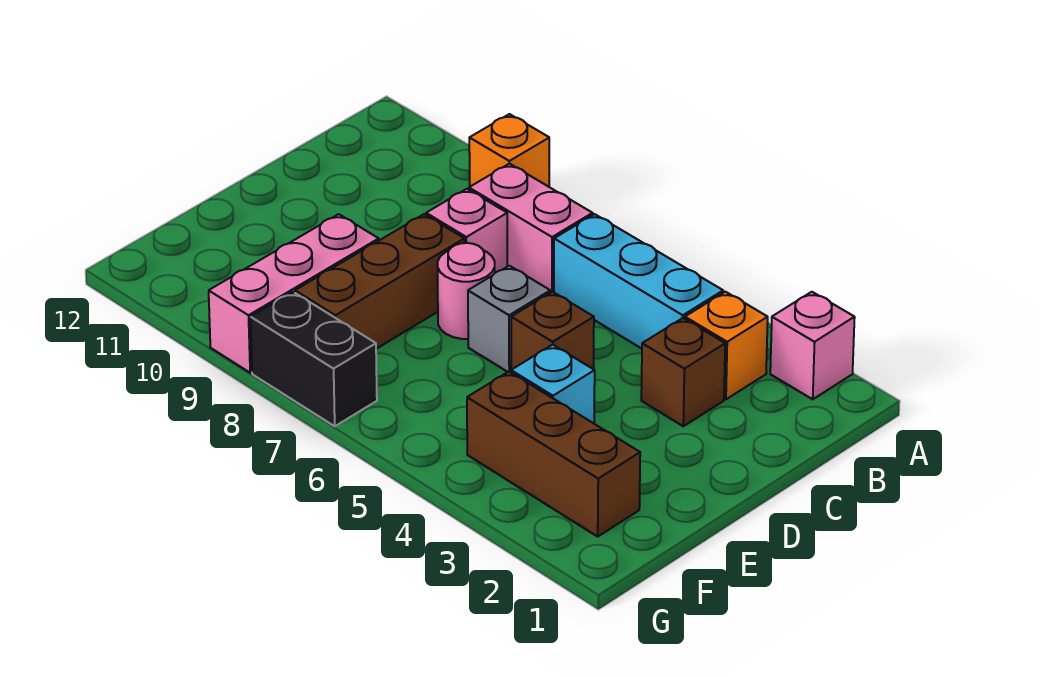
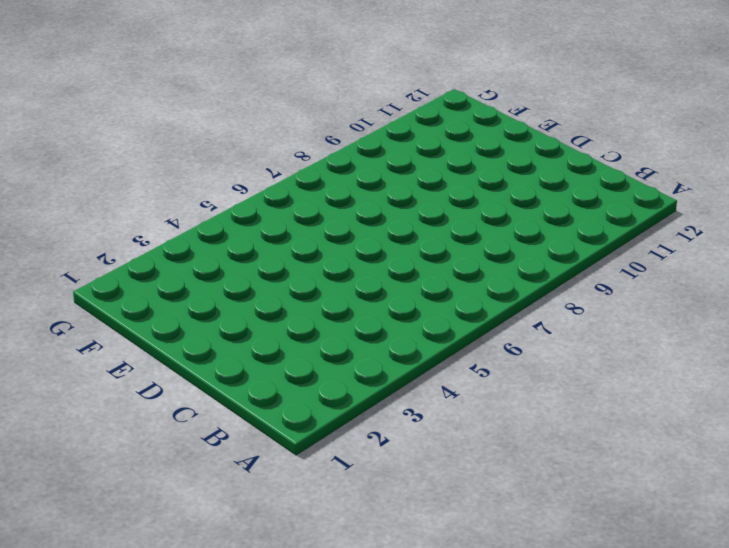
none -> pink 1x1 brick [770,292,855,399]
none -> orange 1x1 brick [469,114,549,187]
none -> orange 1x1 brick [685,292,768,399]

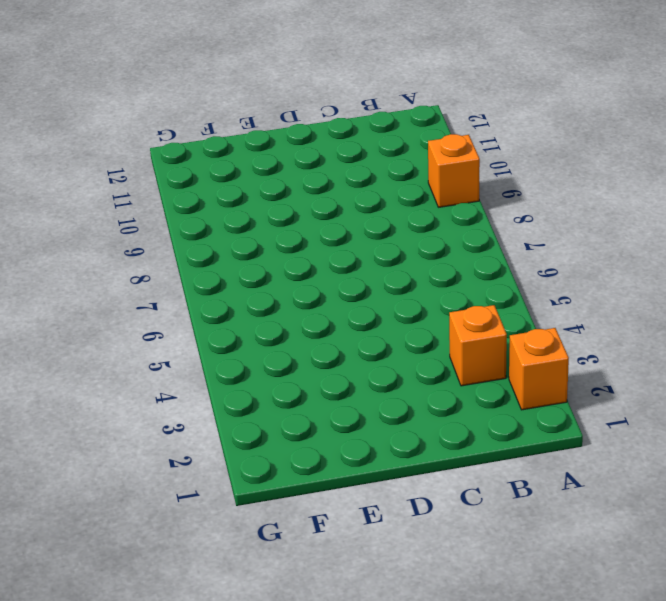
orange 1x1 brick [509,328,569,410] -> pink 1x1 brick [770,292,855,399]
none -> cyan 1x3 brick [554,214,723,349]
none -> pink 1x2 brick [469,164,593,293]
none -> brown 1x1 brick [641,318,725,426]

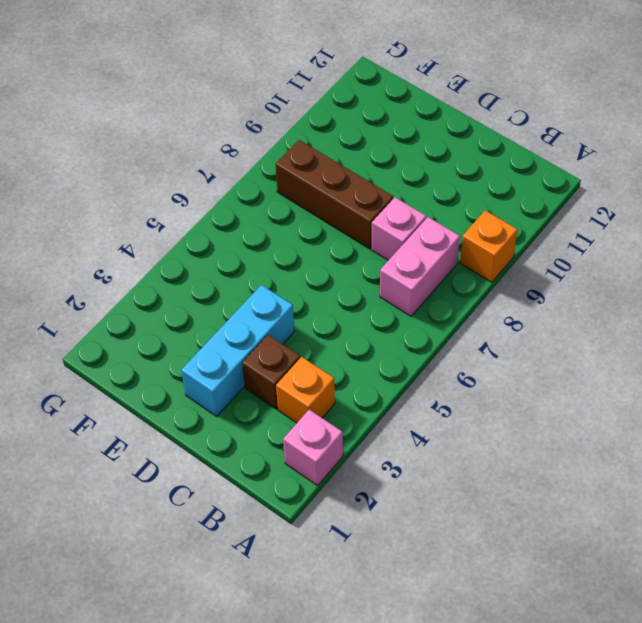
cyan 1x3 brick [181,285,294,416] -> cyan 1x3 brick moved to [554,214,723,349]
none -> brown 1x1 brick [511,292,594,370]
none -> grey 1x1 brick [468,266,550,372]
none -> pink 1x1 round brick [438,243,495,339]

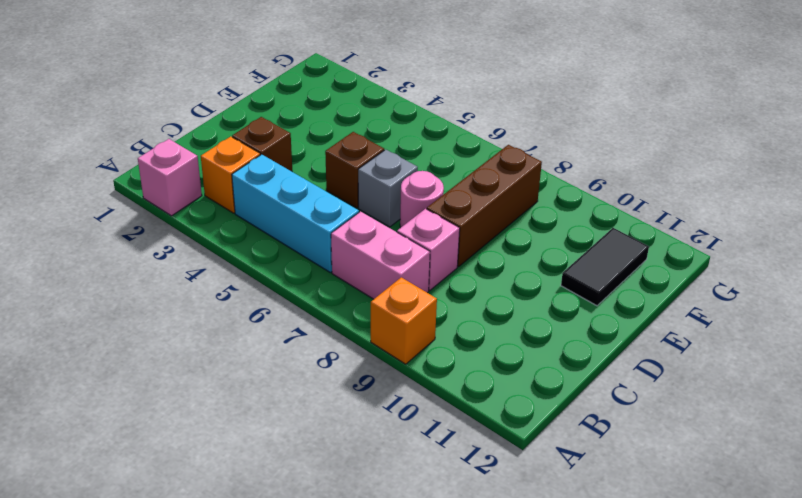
black 1x2 tile [561,228,649,306] -> none
none -> cyan 1x1 brick [511,345,595,423]
none -> pink 1x3 brick [209,214,379,373]
none -> brown 1x3 brick [467,372,640,537]

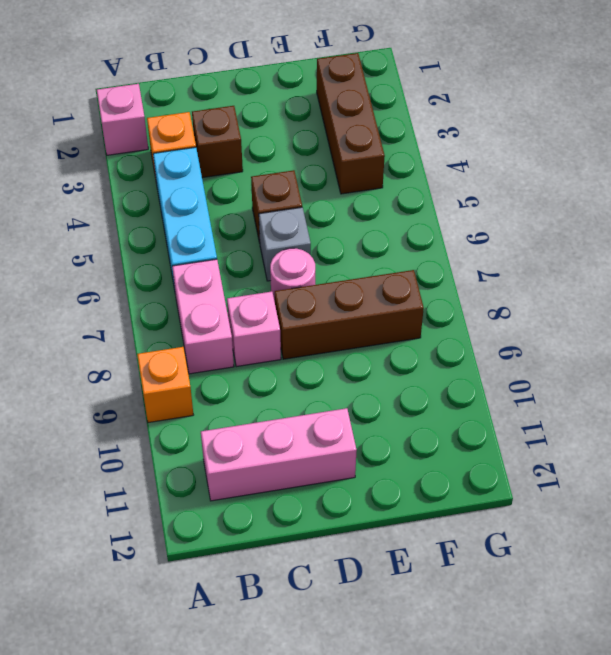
pink 1x3 brick [201,408,357,501] -> pink 1x3 brick moved to [209,214,379,373]
none -> cyan 1x1 brick [511,345,595,423]
none -> black 1x2 brick [251,292,377,426]

